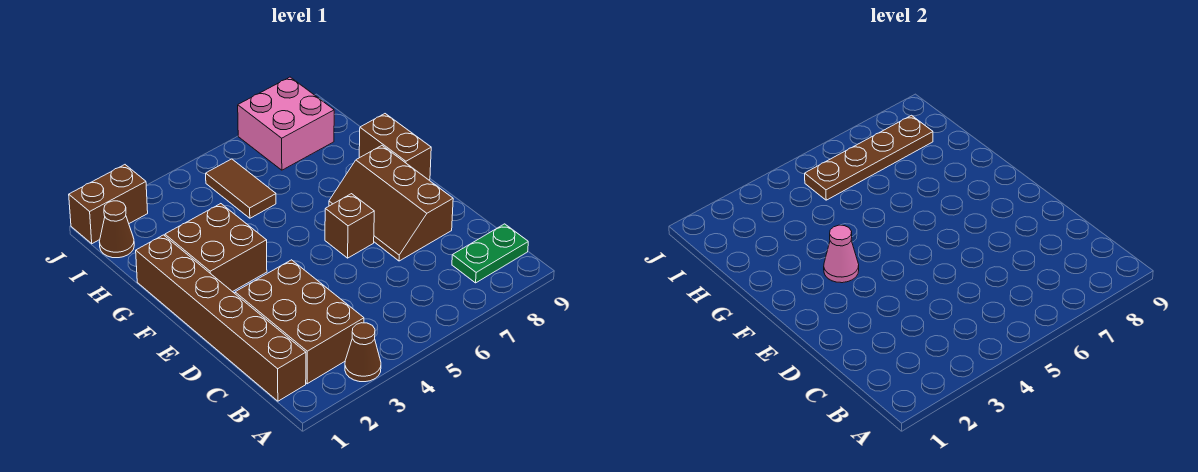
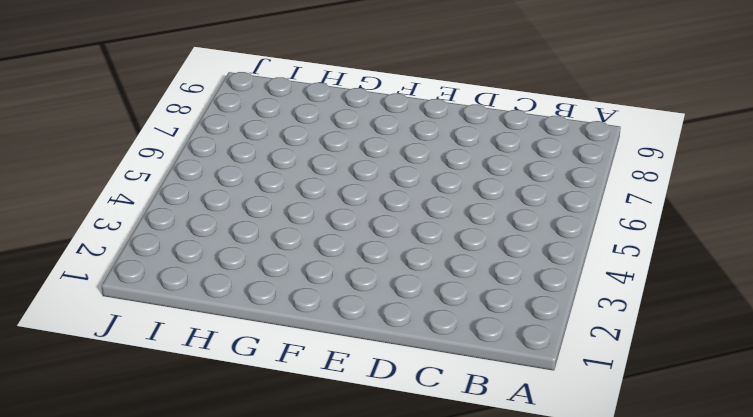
none -> brown 1x1 cone [345,323,381,382]
none -> brown 1x6 brick [136,235,306,401]
none -> brown 2x3 brick [235,260,364,384]

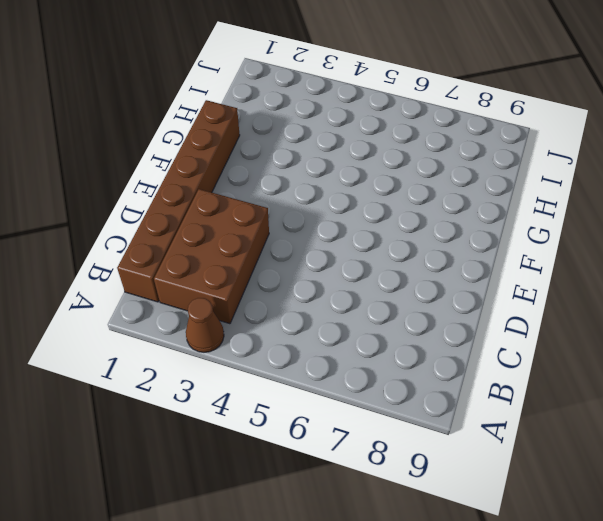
none -> green 1x2 plate [452,224,528,283]
none -> brown 2x3 slope [329,146,453,261]
none -> brown 1x1 brick [325,194,374,258]

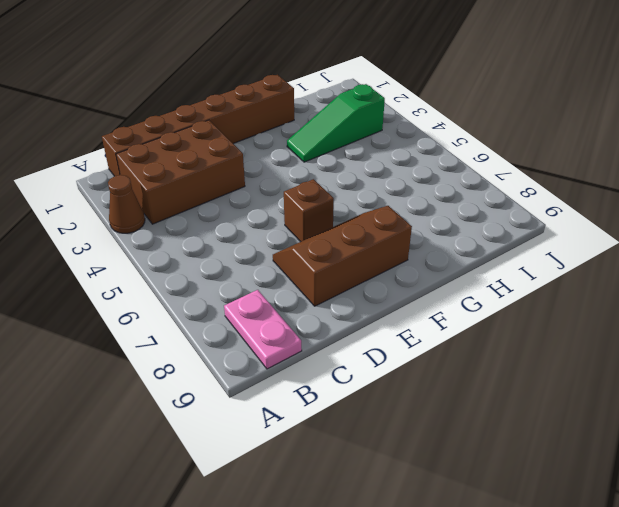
pink 1x2 plate [224,290,302,369] -> green 1x2 plate [452,224,528,283]
green 1x3 slope [287,84,385,162] -> brown 2x2 brick [165,204,267,292]
none -> brown 1x2 brick [359,114,431,180]
none -> brown 1x2 tile [206,159,276,218]
none -> brown 1x1 cone [99,201,134,258]

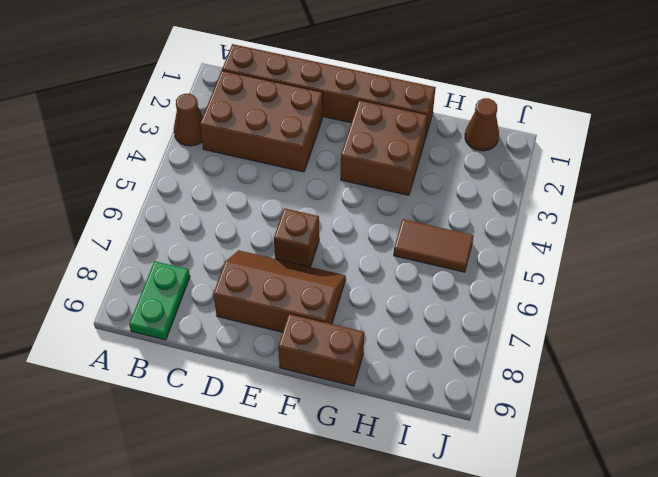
none -> pink 2x2 brick [238,77,334,170]
none -> brown 1x2 brick [69,165,148,244]
none -> pink 1x1 cone [824,225,859,283]

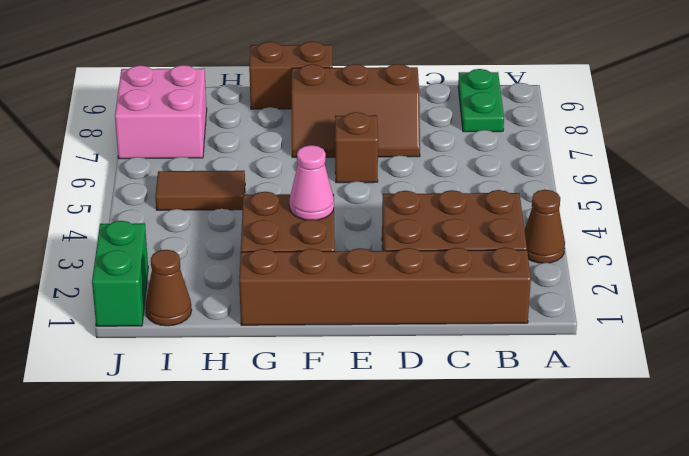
green 1x2 brick [92,221,148,326] -> brown 1x2 brick [69,165,148,244]
none -> brown 1x4 plate [805,115,933,200]

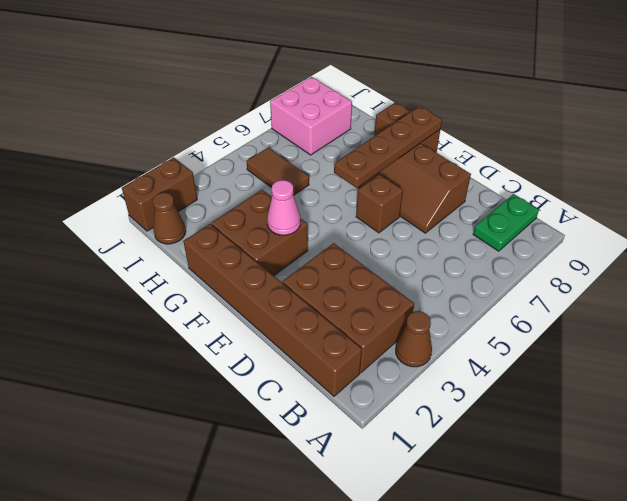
brown 1x4 plate [334,106,442,188] -> brown 1x4 plate moved to [805,115,933,200]

